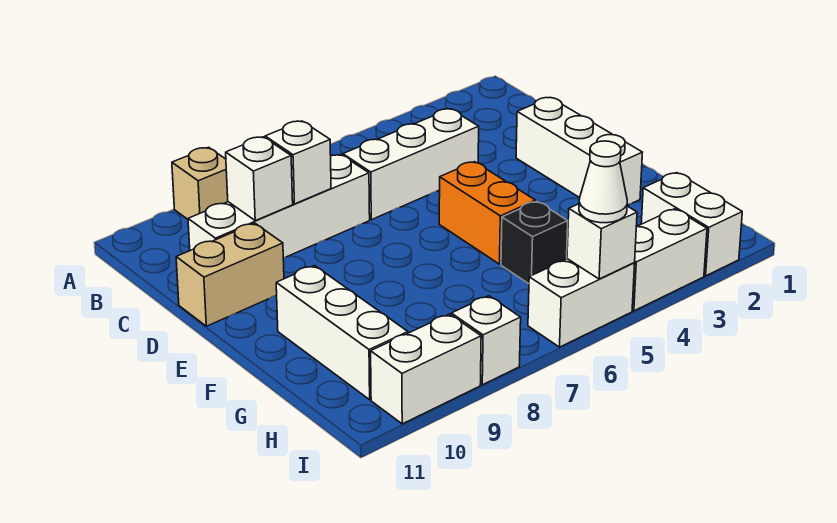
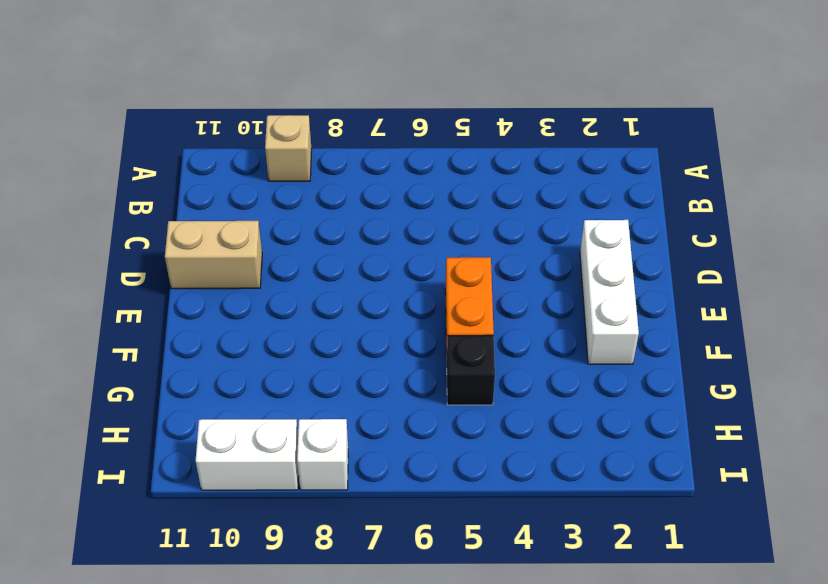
none -> white 1x3 brick [343,109,479,220]
none -> white 1x4 brick [188,155,370,258]
none -> white 1x3 brick [276,266,408,400]

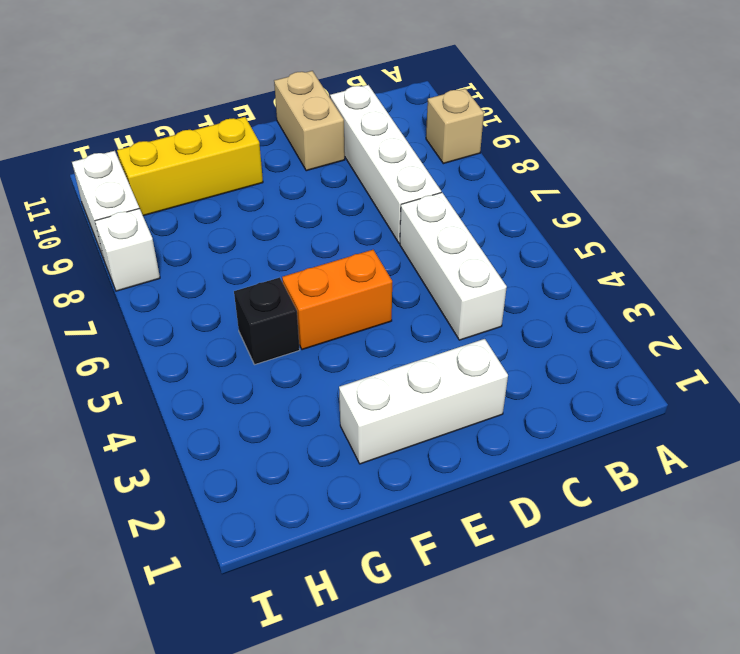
yellow 1x3 brick [117,117,263,216] -> white 1x3 brick [276,266,408,400]
none -> white 1x2 brick [641,173,742,276]
none -> white 1x2 brick [632,209,707,311]
none -> white 1x2 brick [528,259,635,347]

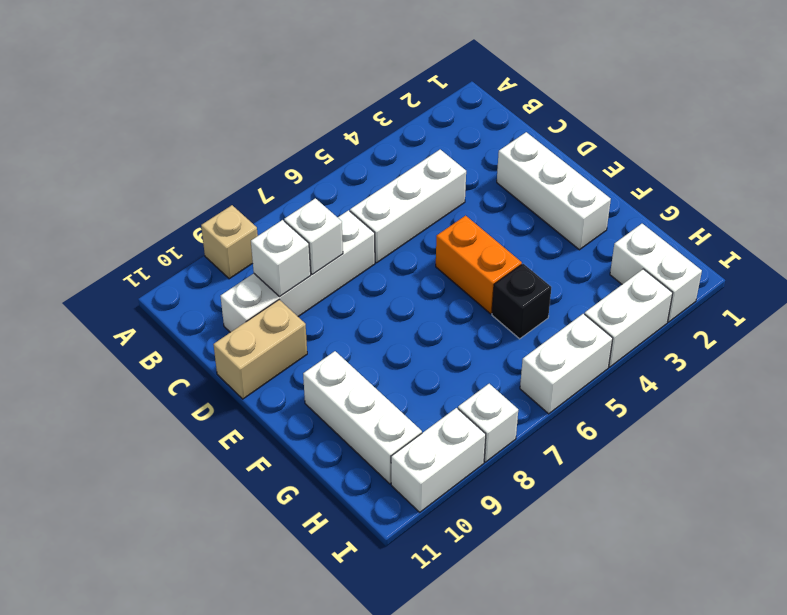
none -> white 1x1 brick [567,204,637,279]
none -> white 1x1 cone [579,141,627,223]

